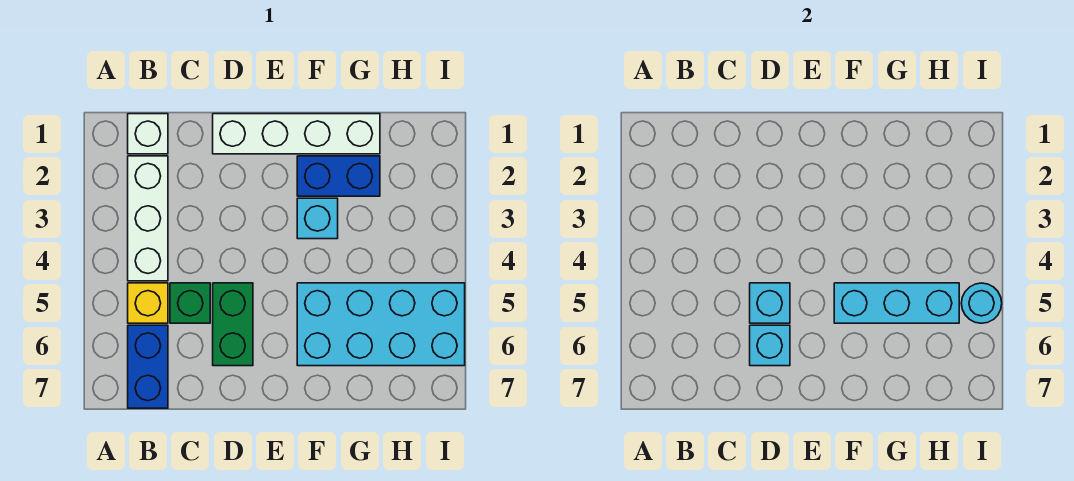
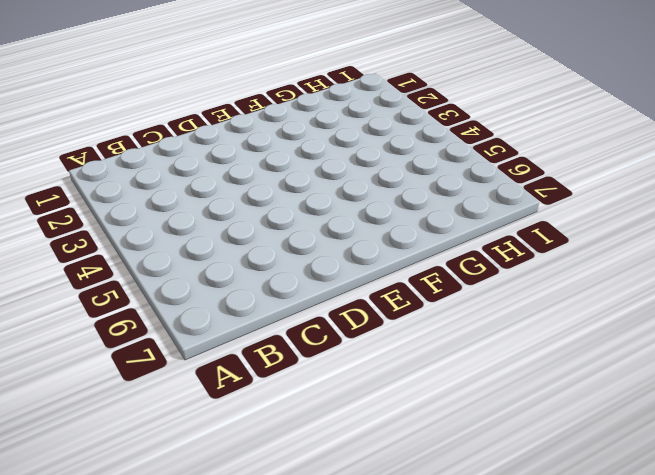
none -> white 1x1 brick [128,114,168,154]
none -> white 1x3 brick [128,156,168,281]
none -> yellow 1x1 brick [128,283,168,323]

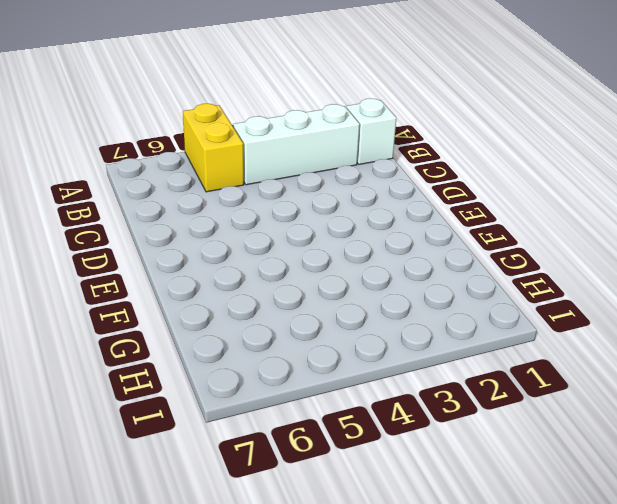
yellow 1x2 brick [183,104,244,192] -> yellow 1x1 brick [128,283,168,323]
none -> blue 1x2 brick [128,325,168,408]
none -> green 1x1 brick [170,283,210,323]
none -> white 1x4 brick [213,114,380,154]

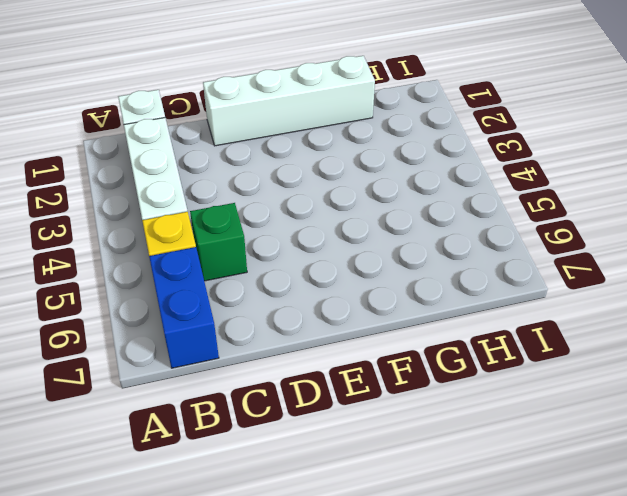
none -> green 1x2 brick [213,283,253,366]
none -> blue 1x2 brick [297,156,380,196]
none -> cyan 1x1 brick [297,198,338,239]

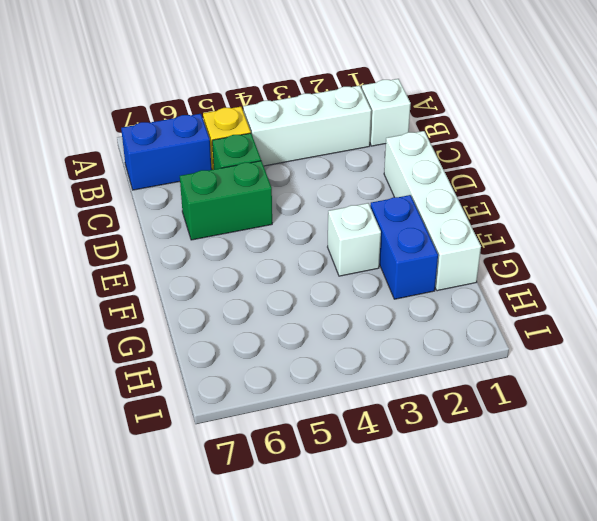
white 1x1 brick [328,203,381,276] -> cyan 1x1 brick [297,198,338,239]
none -> cyan 2x4 brick [297,283,465,366]
none -> cyan 1x1 brick [750,283,790,323]
none -> cyan 1x1 brick [750,325,790,366]

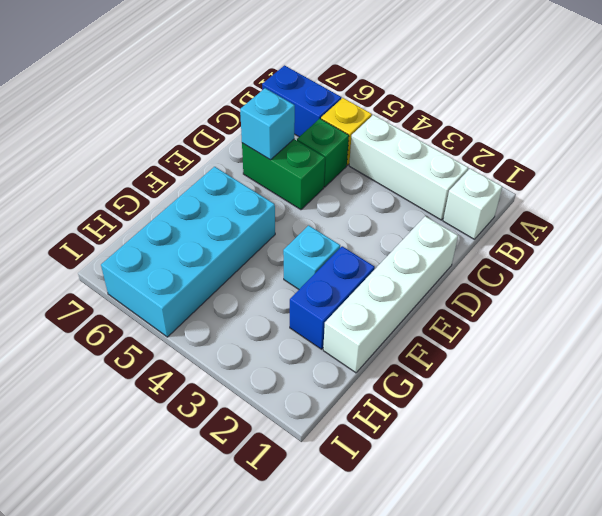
none -> cyan 1x1 brick [750,283,790,323]
none -> cyan 1x3 brick [834,283,959,323]
none -> cyan 1x1 round brick [961,283,1002,323]

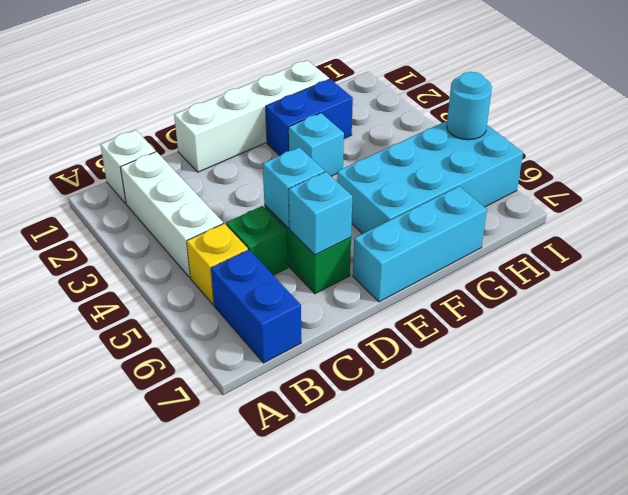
cyan 1x3 brick [353,186,487,302] -> cyan 1x3 brick moved to [834,283,959,323]

